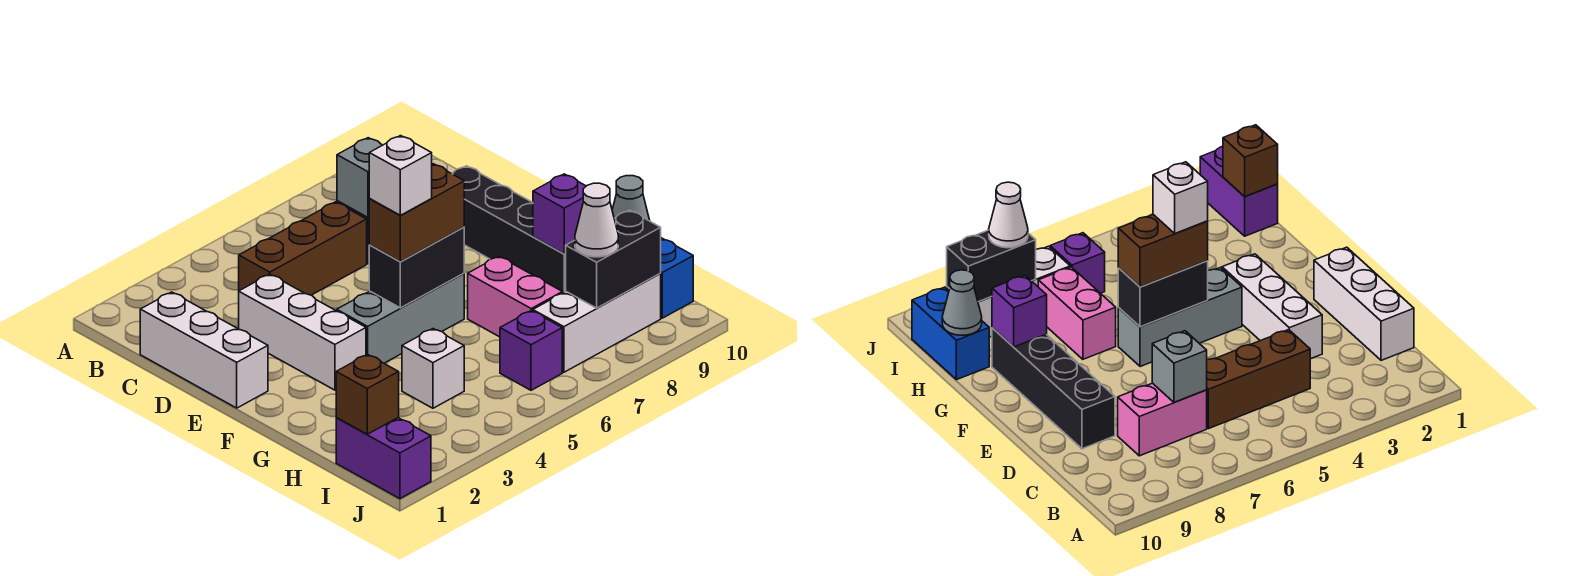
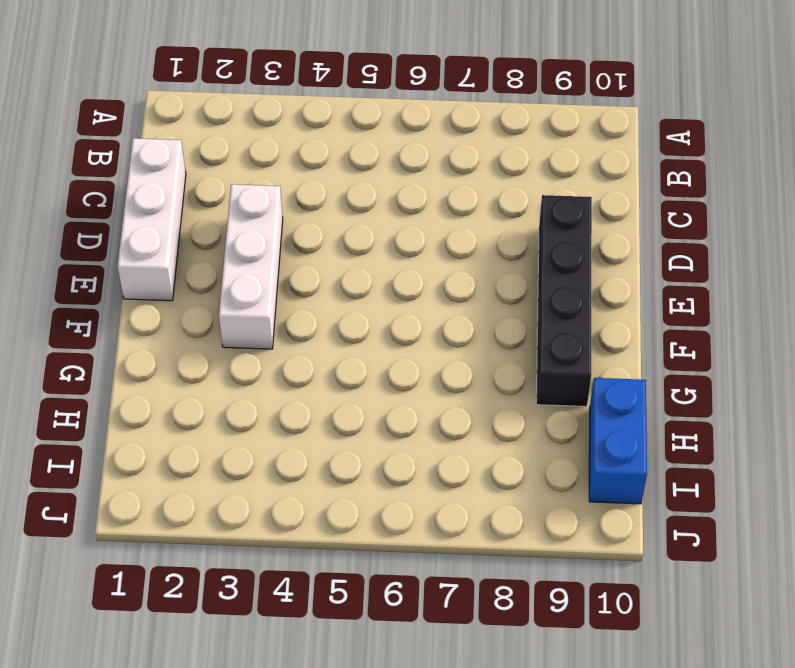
none -> brown 1x3 brick [239,202,367,295]
none -> pink 1x2 brick [1118,383,1207,456]
none -> grey 1x3 brick [337,273,464,363]

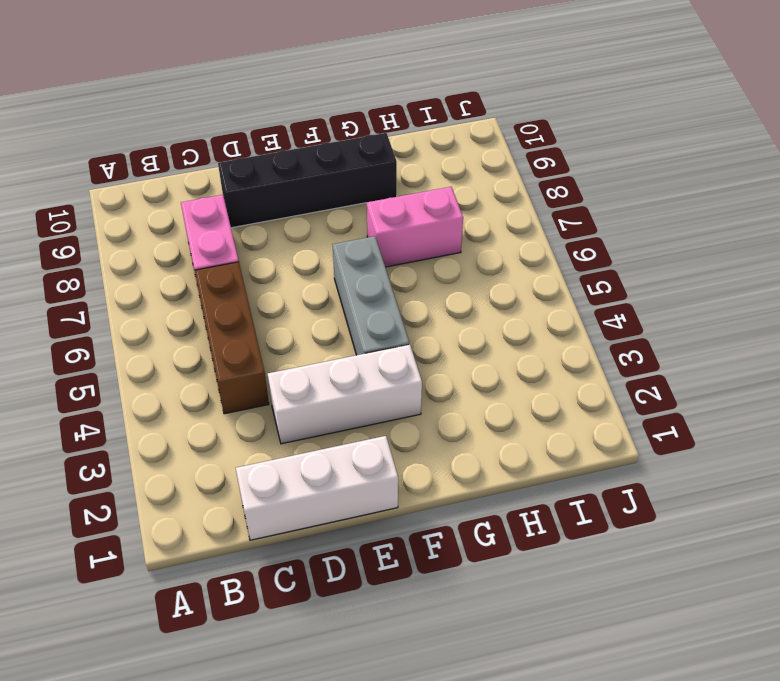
none -> white 1x1 brick [402,329,464,408]
none -> blue 1x2 brick [660,238,693,318]
none -> purple 1x2 brick [336,418,431,499]

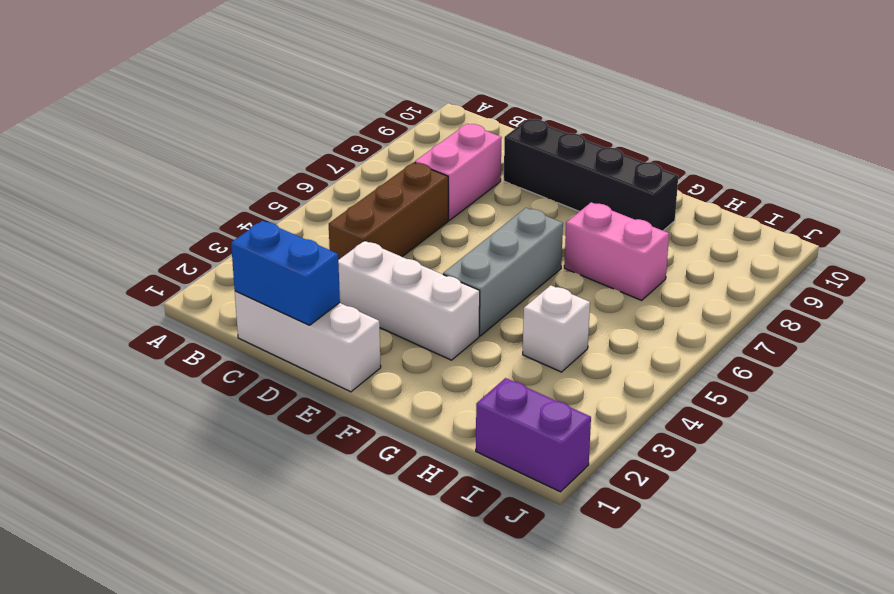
blue 1x2 brick [231,221,340,325] -> blue 1x2 brick moved to [660,238,693,318]
none -> purple 1x1 brick [500,311,562,390]
none -> white 1x3 brick [533,274,661,372]
none -> grey 1x1 brick [337,138,382,218]

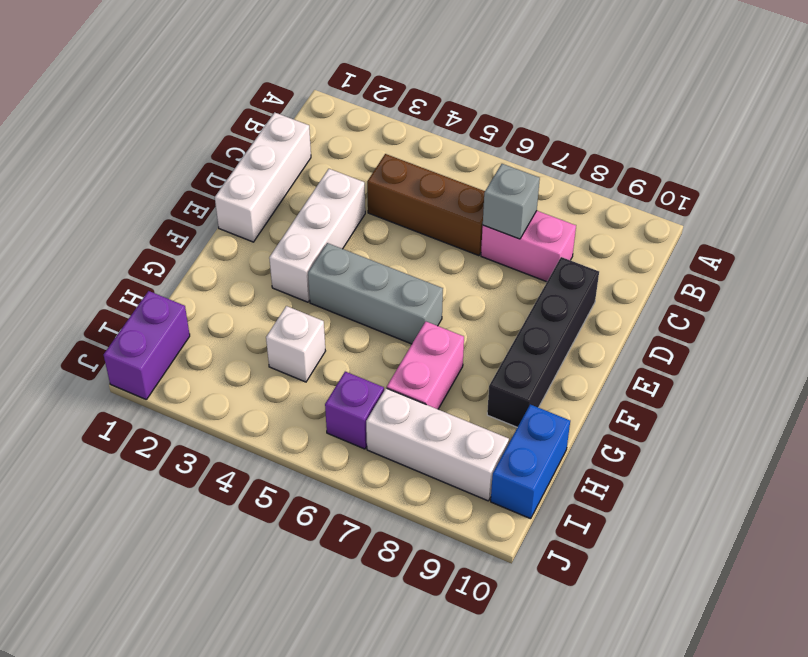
none -> black 1x2 brick [369,227,464,308]
none -> purple 1x1 brick [533,174,586,254]
none -> grey 1x1 cone [612,176,650,221]

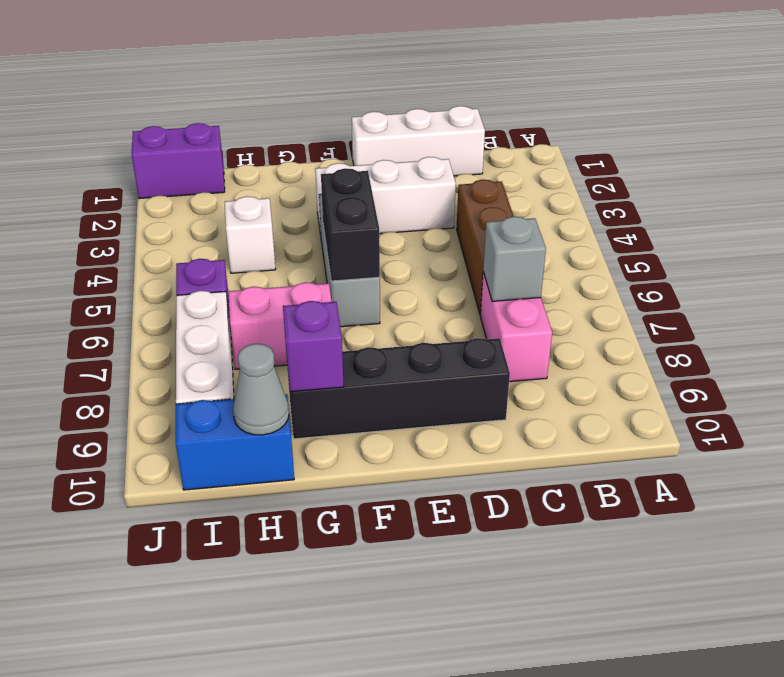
none -> brown 1x1 brick [336,354,399,434]
none -> black 1x2 brick [565,210,661,308]
none -> brown 1x2 brick [369,164,464,262]

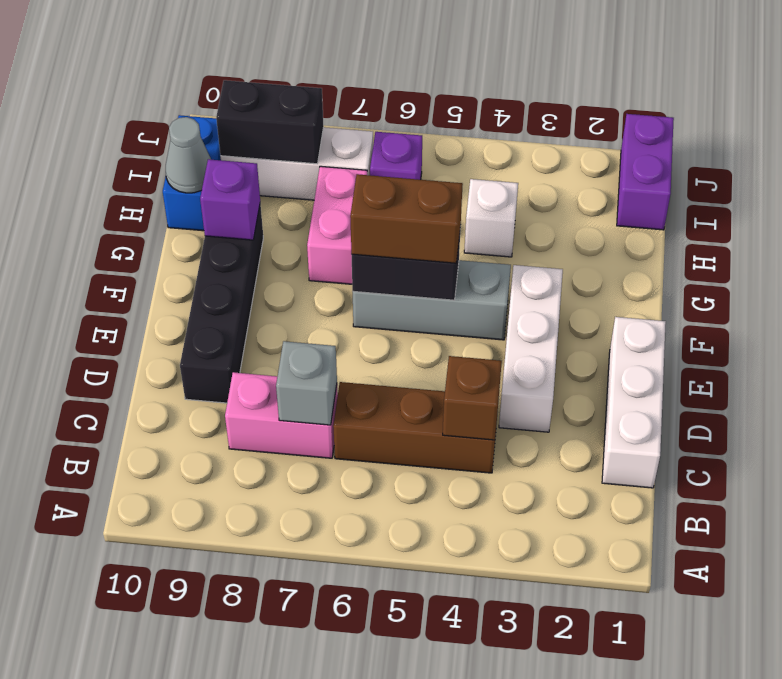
brown 1x1 brick [443,356,502,440] -> brown 1x1 brick moved to [336,354,399,434]
none -> white 1x1 cone [575,183,618,257]
none -> white 1x1 brick [369,136,432,215]

